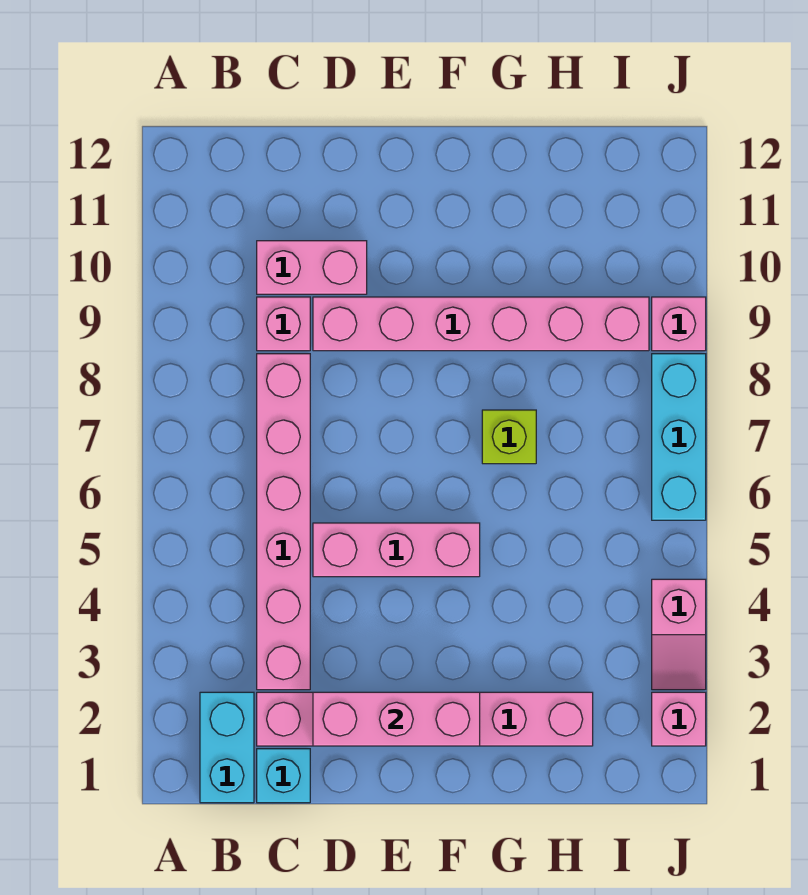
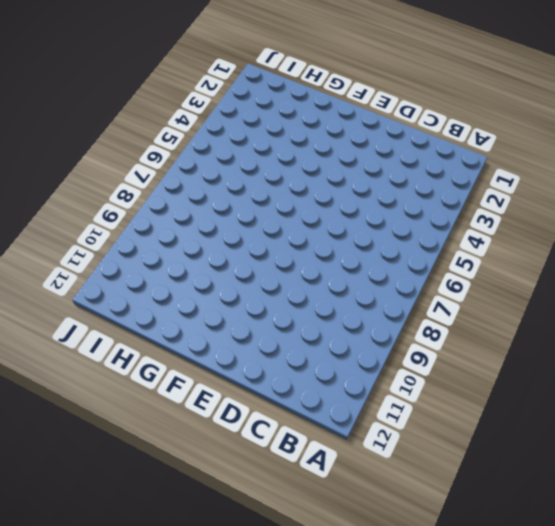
none -> cyan 1x2 brick [200,692,254,803]
none -> cyan 1x1 brick [257,749,310,803]
none -> pink 1x6 brick [257,692,593,746]

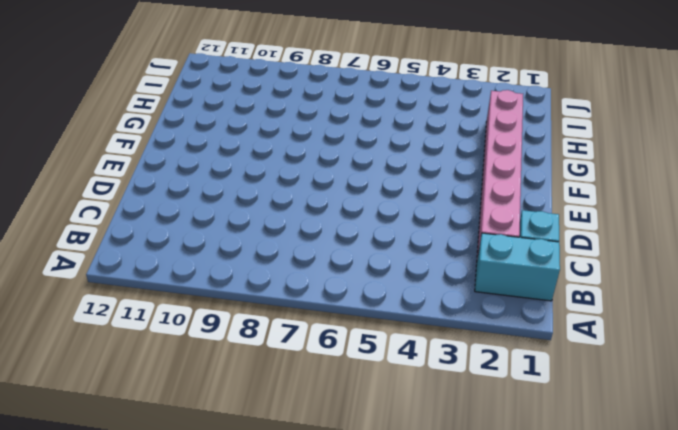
none -> pink 1x6 brick [257,354,310,690]
none -> pink 1x1 brick [257,297,310,351]
none -> pink 1x2 brick [257,241,367,294]

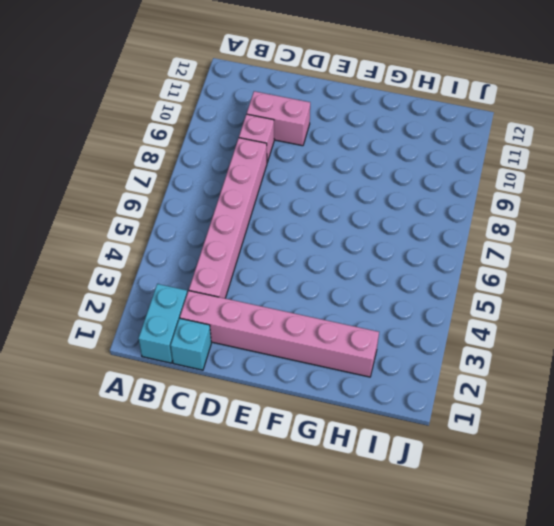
none -> pink 1x3 brick [313,523,480,577]
none -> pink 1x6 brick [313,297,649,351]
none -> lime 1x1 brick [482,410,536,464]

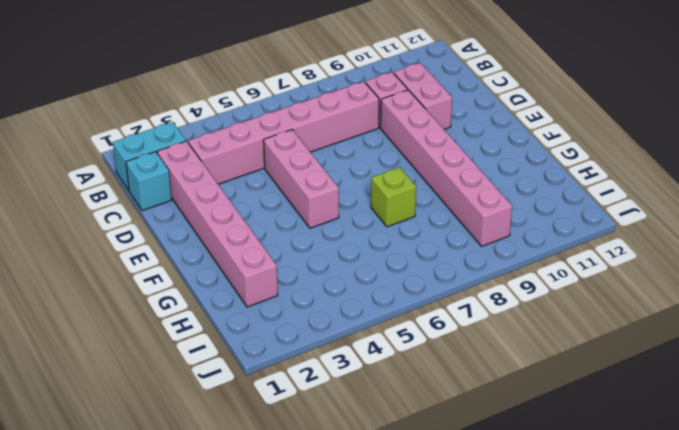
none -> pink 1x1 brick [652,692,706,746]
none -> pink 1x2 slope [652,579,706,690]
none -> cyan 1x3 brick [652,354,706,520]

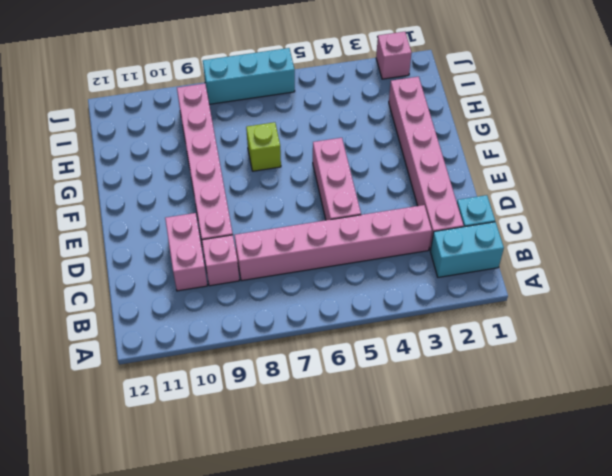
none -> pink 1x2 slope [652,579,706,690]
none -> pink 1x1 brick [652,297,706,351]
none -> pink 1x3 brick [313,692,480,746]

